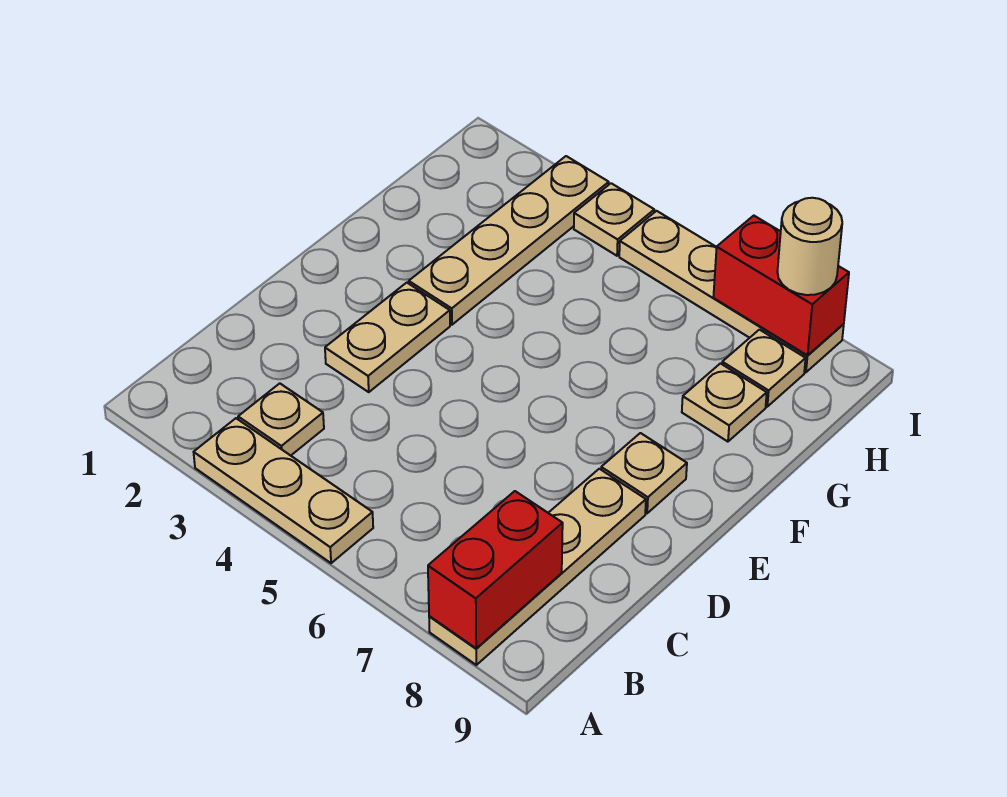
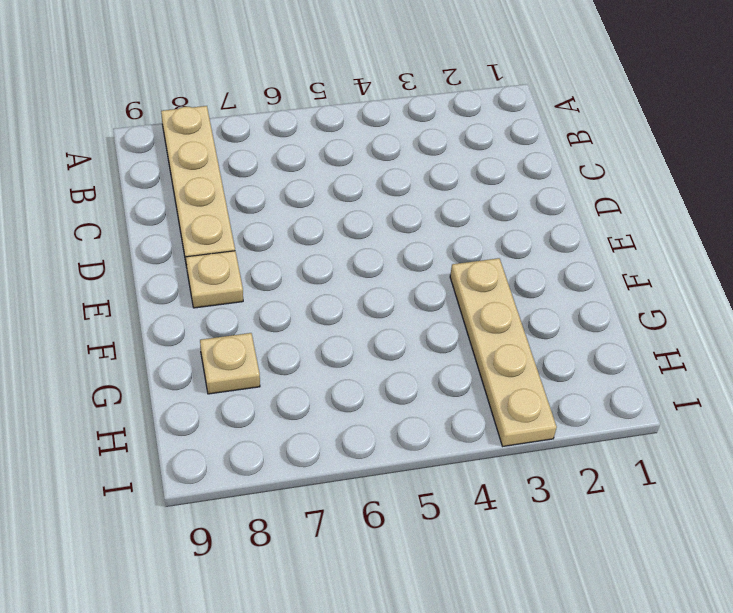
none -> tan 1x3 plate [194,418,373,563]
none -> tan 1x1 plate [238,383,324,456]
none -> tan 1x2 plate [325,283,450,392]

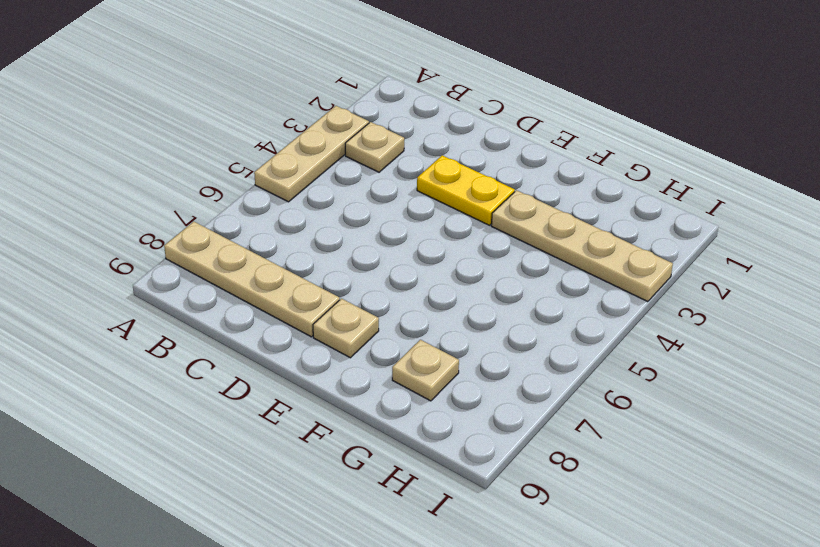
yellow 1x2 plate [417,155,515,225] -> tan 1x2 plate [325,283,450,392]
none -> tan 1x1 plate [722,330,806,407]
none -> tan 1x1 plate [574,183,654,256]
none -> tan 1x4 plate [619,211,844,372]

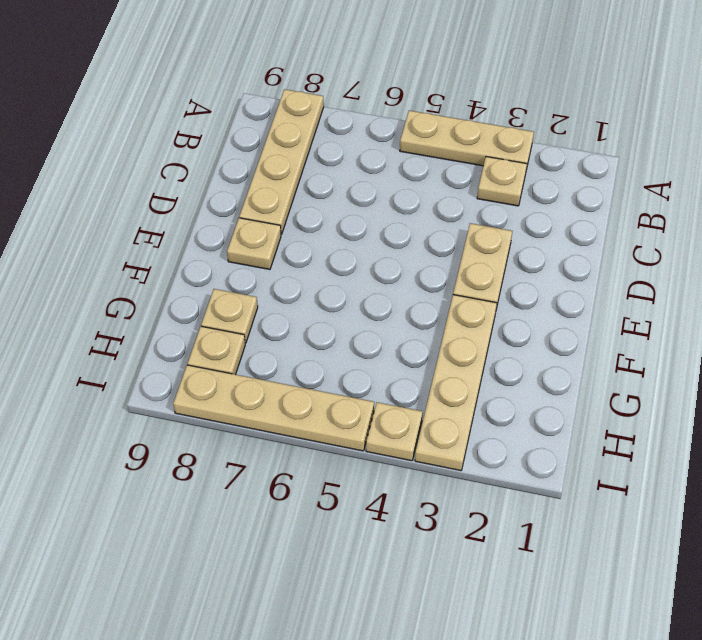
none -> red 1x2 brick [428,491,563,649]
none -> red 1x2 brick [713,216,849,356]
none -> tan 1x1 round brick [777,198,842,295]

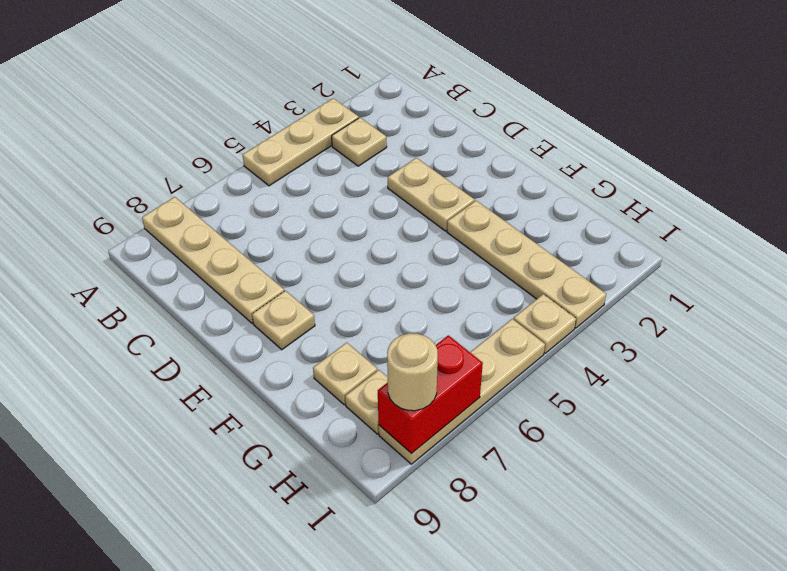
none -> red 1x2 brick [428,491,563,649]

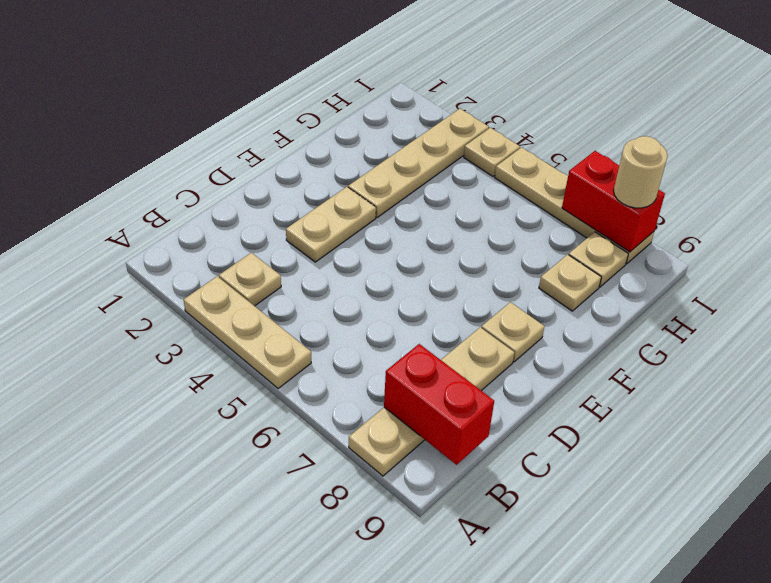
red 1x2 brick [384,344,494,465] -> red 1x2 brick turned to [428,491,563,649]

